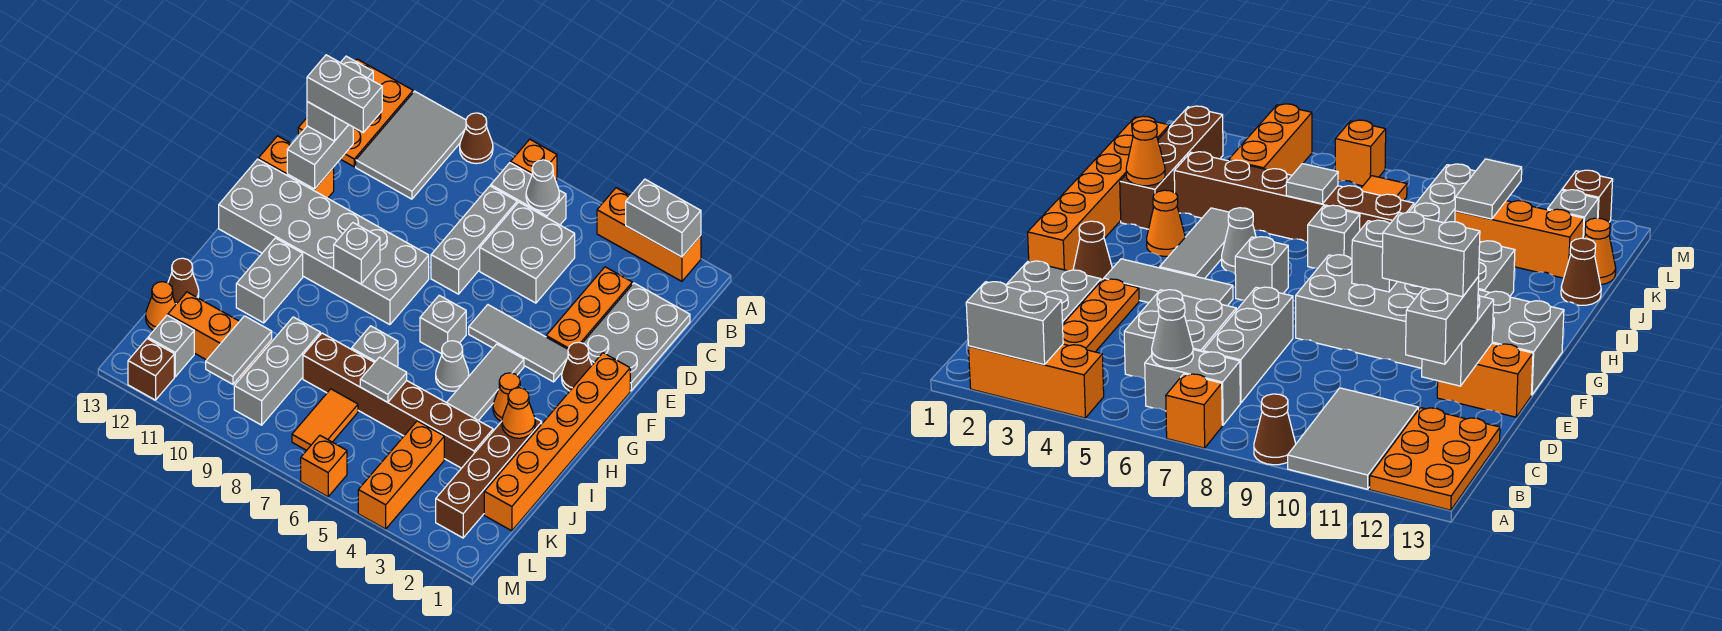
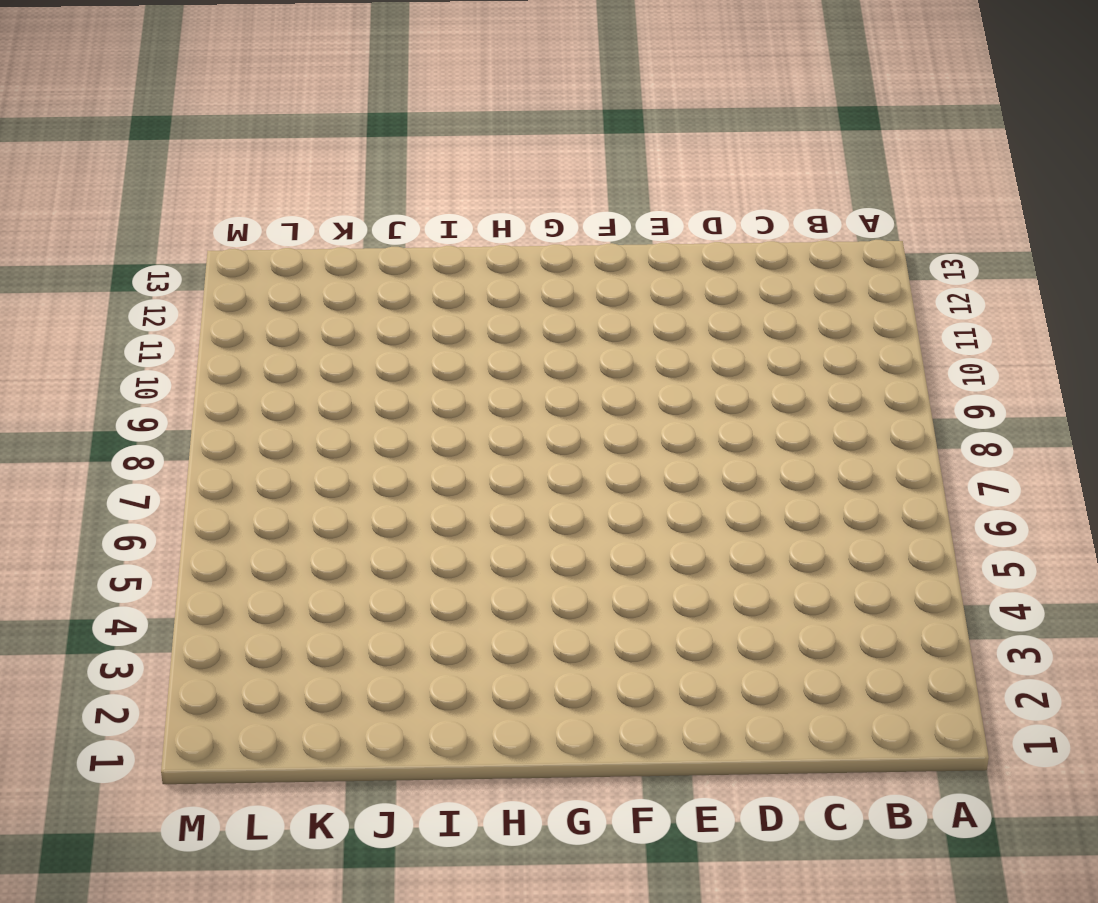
none -> orange 1x3 brick [597,188,701,281]
none -> orange 1x1 brick [511,139,557,180]
none -> brown 1x1 cone [460,113,493,164]
none -> grey 2x3 tile [356,91,466,199]

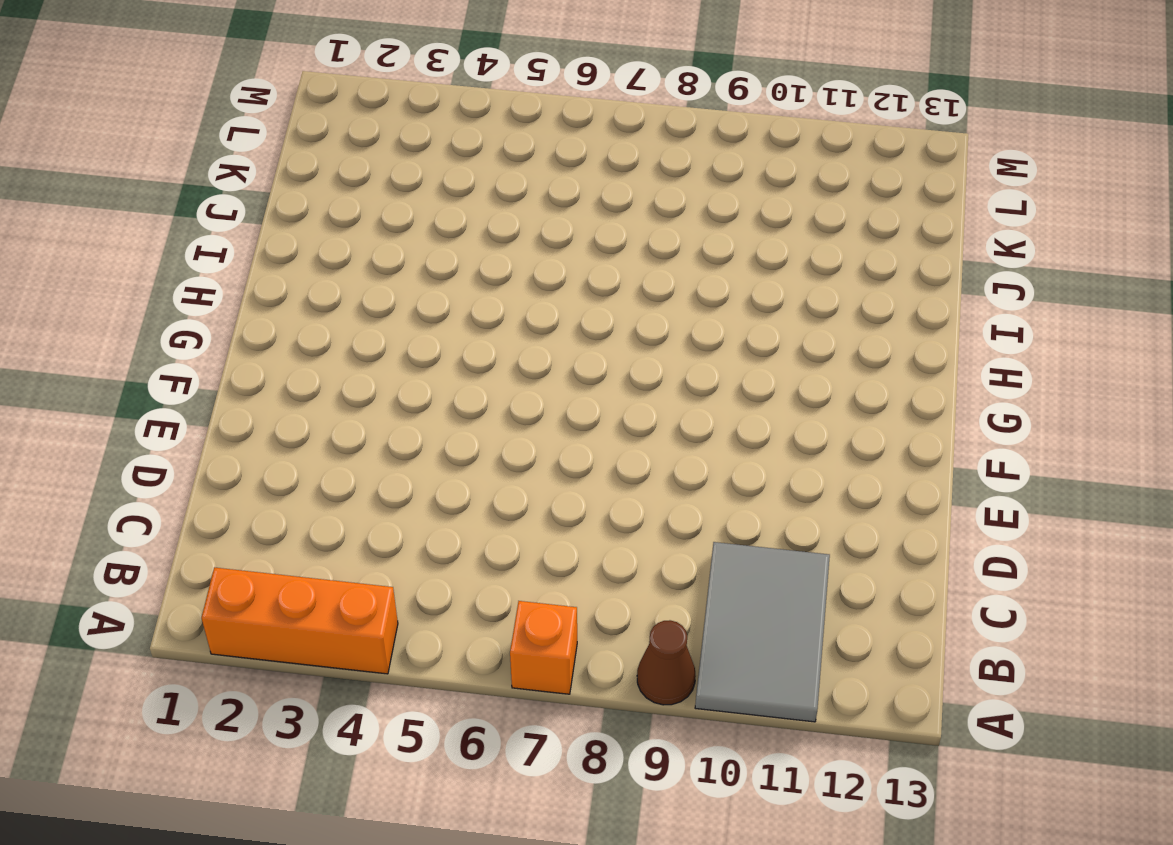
none -> orange 2x3 plate [298,59,413,167]
none -> grey 1x2 brick [491,163,566,225]
none -> grey 2x3 plate [583,283,690,391]
none -> orange 1x3 plate [546,267,632,349]

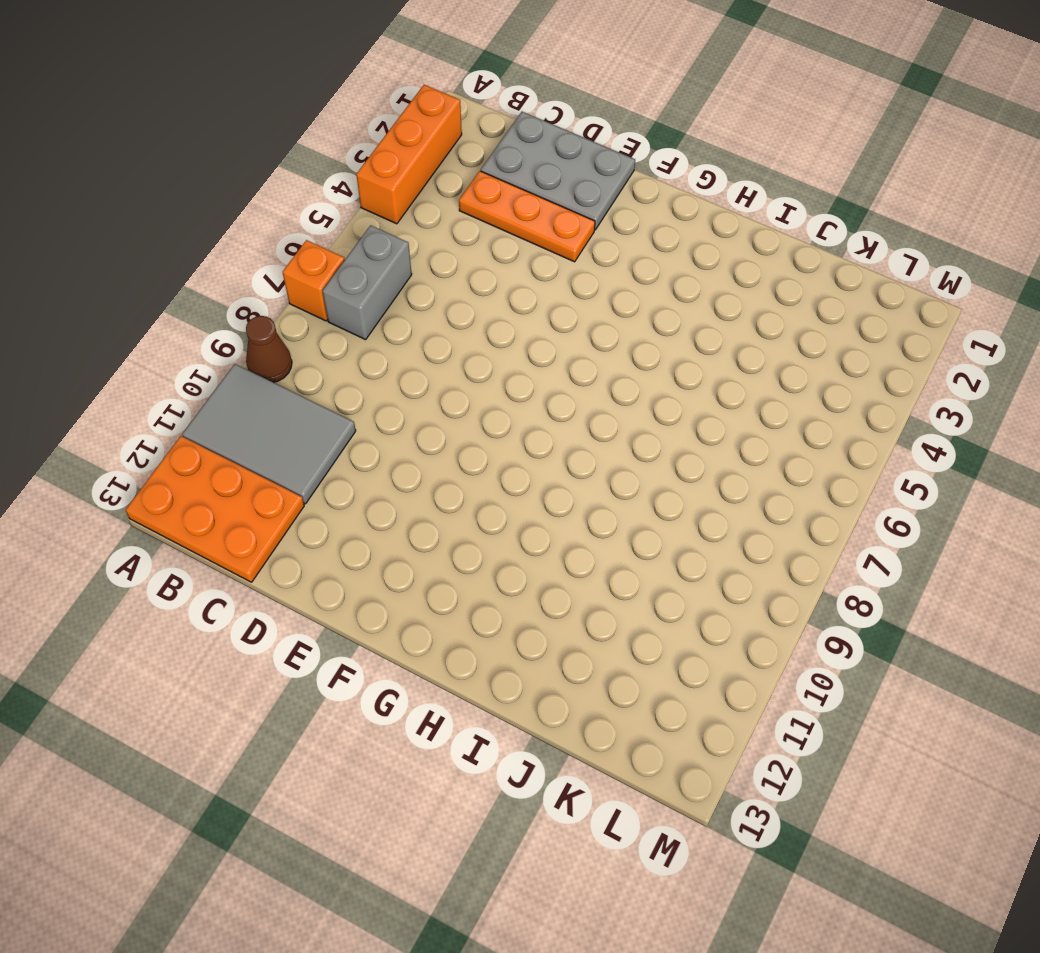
none -> grey 2x2 brick [480,202,575,303]
none -> grey 1x3 brick [431,186,517,294]
none -> orange 1x2 brick [258,136,334,198]
none -> orange 1x6 brick [484,353,630,531]

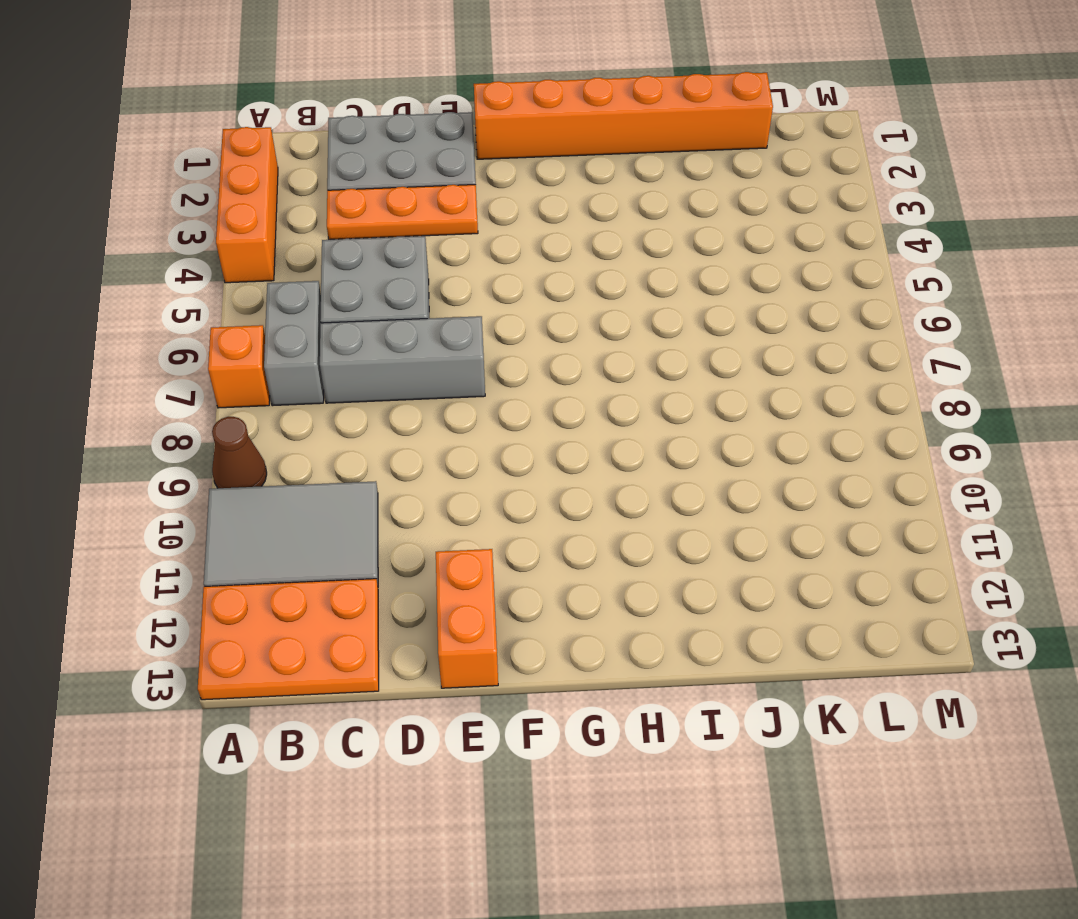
none -> brown 1x1 cone [562,342,592,391]
none -> grey 1x3 tile [469,305,568,382]
none -> grey 2x6 brick [219,159,429,325]
none -> grey 1x3 tile [447,344,524,421]

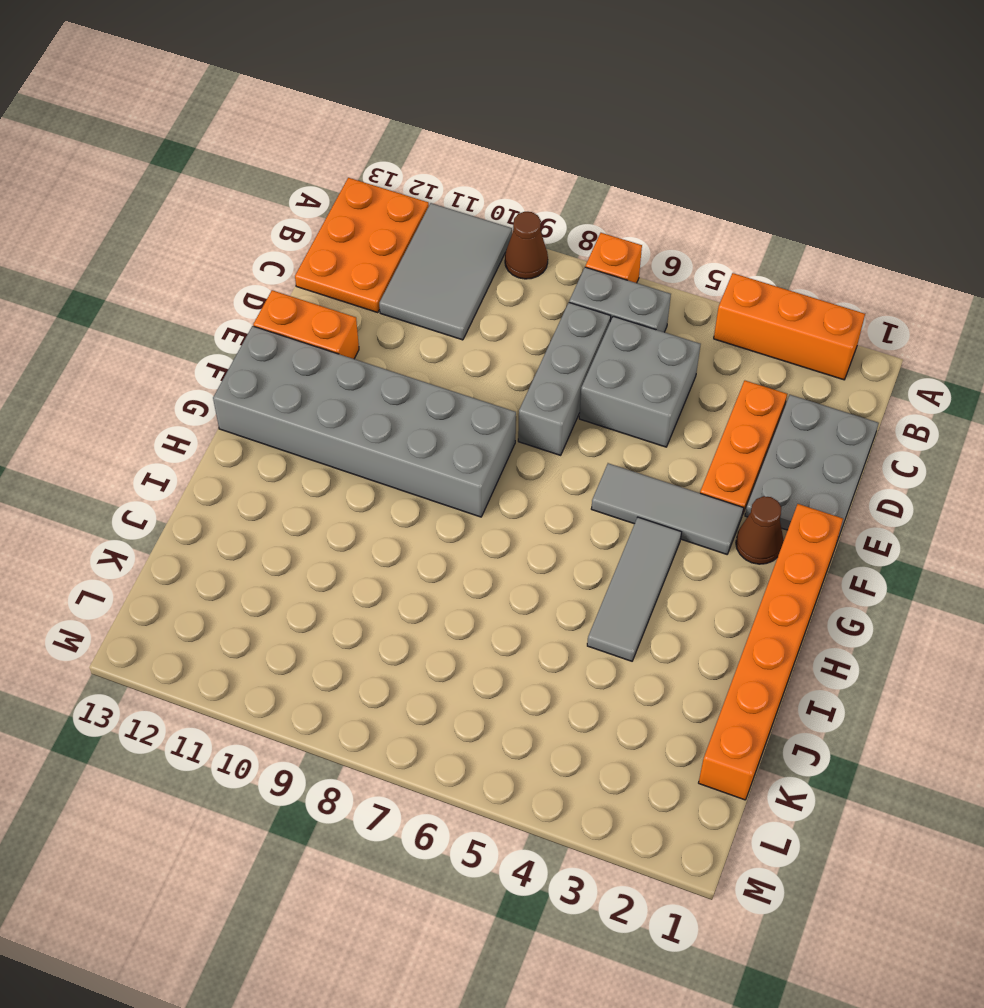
none -> grey 1x1 brick [420,295,466,354]
none -> orange 1x1 cone [493,373,520,421]
none -> grey 1x1 cone [436,341,469,391]
none -> grey 1x2 brick [236,238,303,323]

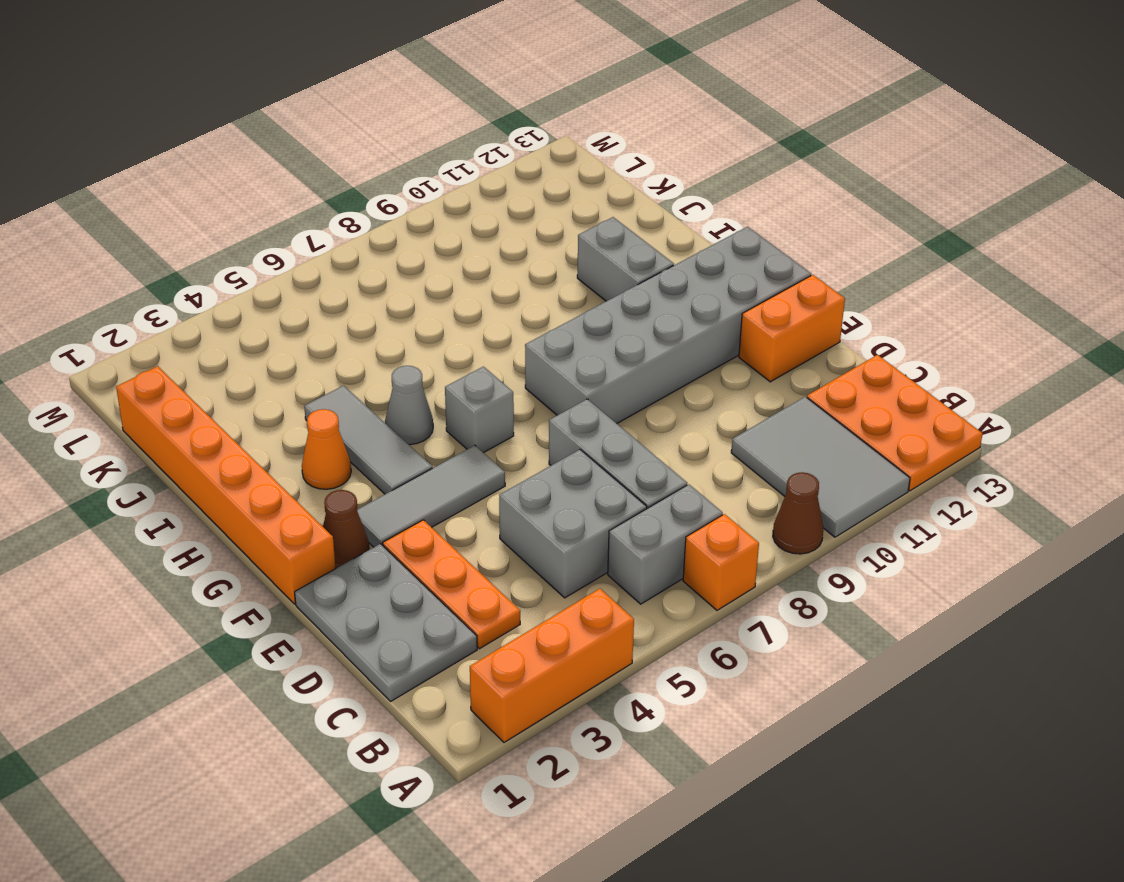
none -> brown 1x4 brick [436,418,542,538]
none -> grey 1x1 brick [352,326,398,367]
none -> brown 1x6 brick [303,333,493,468]
none -> grey 1x3 brick [234,317,320,425]

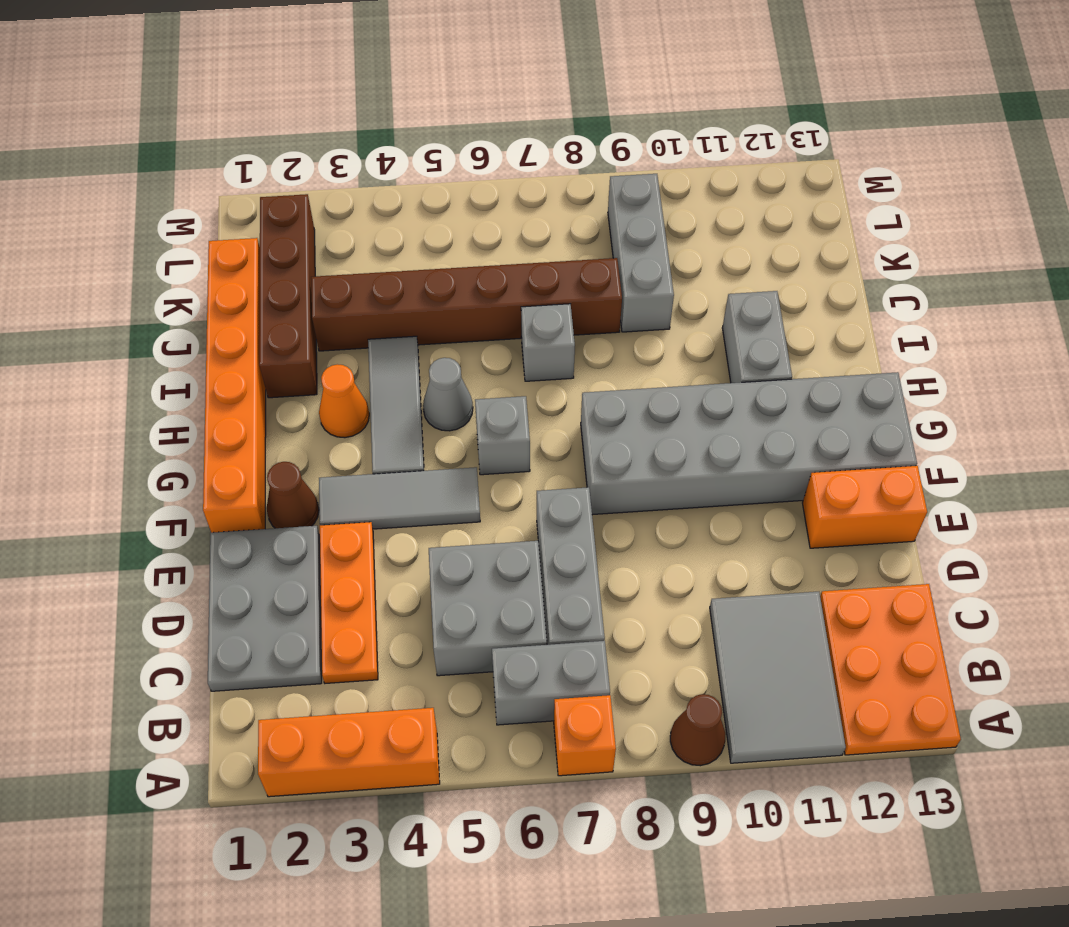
none -> brown 1x1 cone [168,258,199,304]
none -> orange 1x3 brick [358,421,444,529]
none -> orange 1x2 tile [292,389,358,450]
none -> orange 1x3 brick [168,292,272,378]

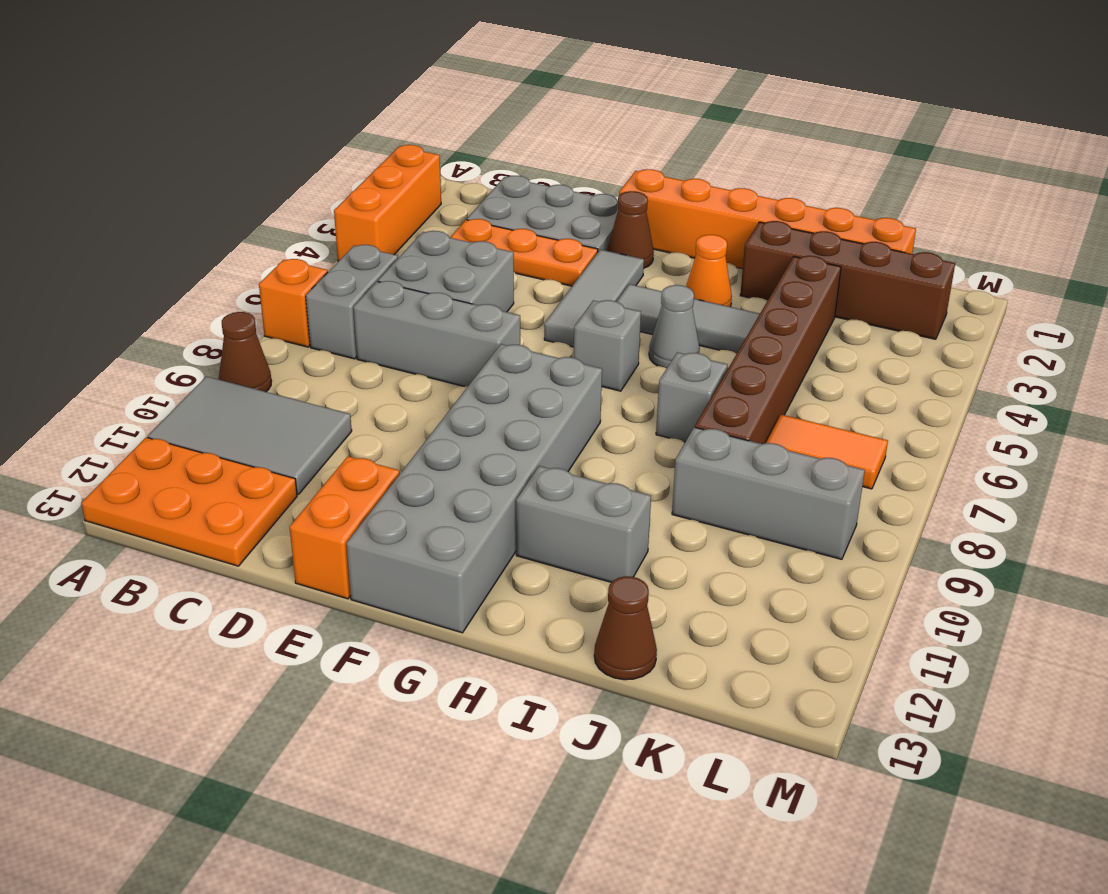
none -> orange 1x3 brick [358,421,444,529]
none -> orange 1x3 brick [168,292,272,378]
none -> orange 1x1 cone [146,282,176,330]
none -> grey 1x1 brick [148,315,194,377]

